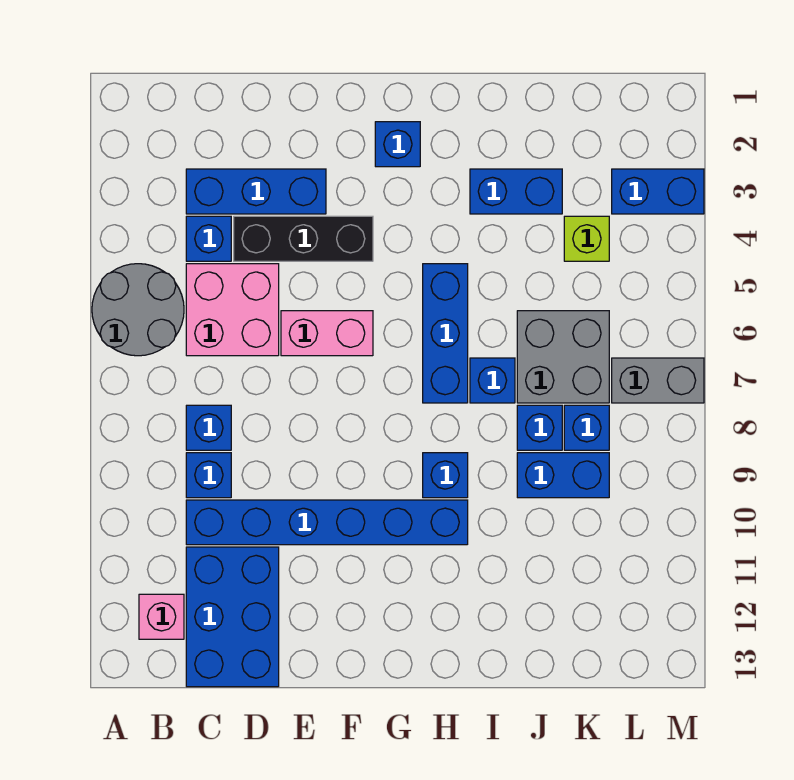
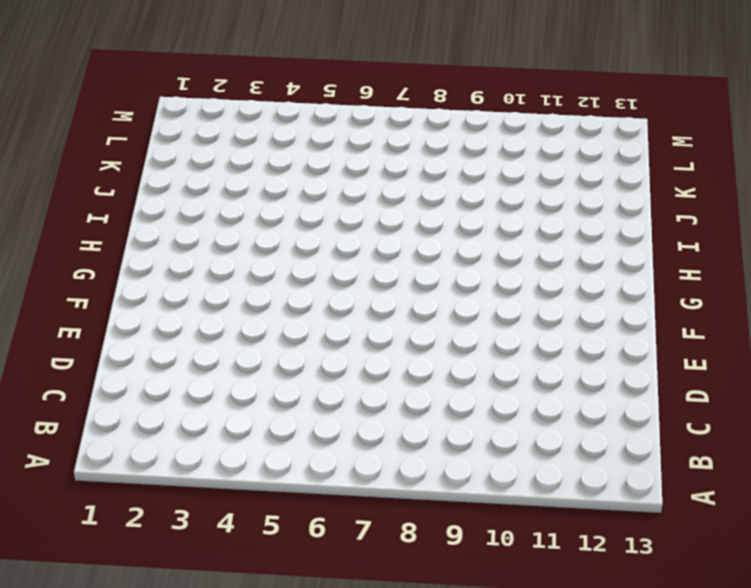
none -> grey 2x2 round brick [92,264,184,356]
none -> pink 1x1 brick [139,594,184,639]
none -> blue 1x3 brick [186,169,326,214]

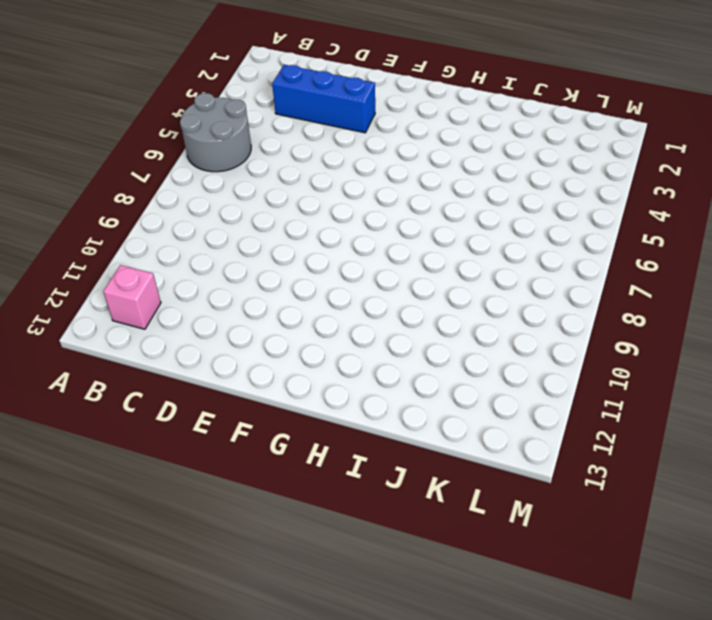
none -> blue 1x1 brick [186,216,231,261]
none -> pink 2x2 brick [186,264,279,356]
none -> blue 1x1 brick [186,405,231,450]

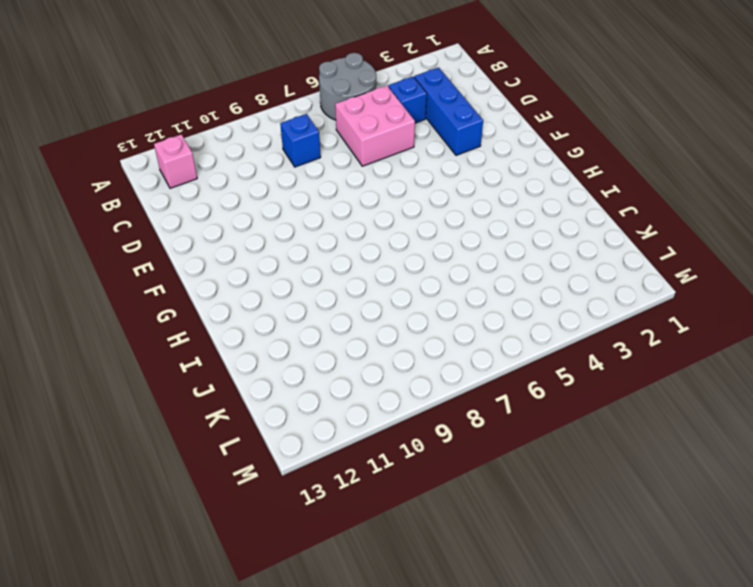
none -> blue 1x1 brick [186,453,231,498]
none -> blue 1x6 brick [186,500,468,545]
none -> blue 2x3 brick [186,547,279,687]

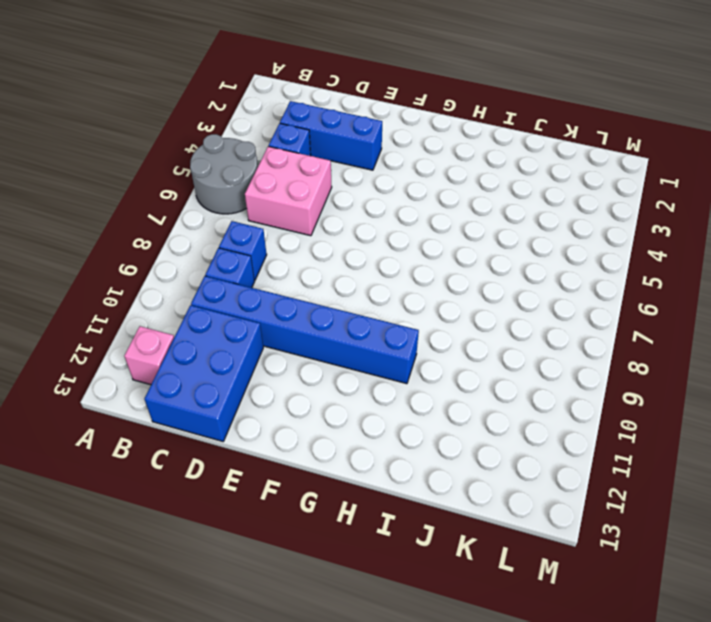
none -> black 1x3 brick [234,216,373,261]
none -> pink 1x2 brick [281,311,373,356]
none -> blue 1x1 brick [375,122,420,167]

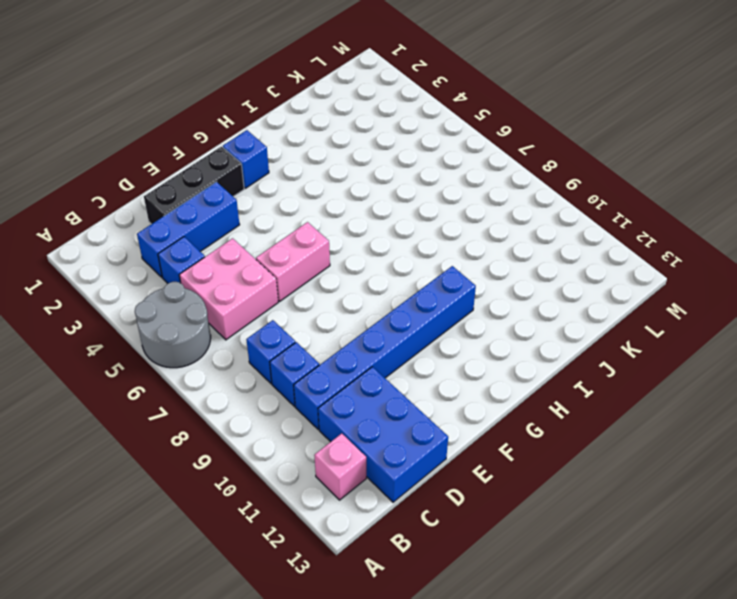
black 1x3 brick [144,147,244,224] -> black 1x3 brick moved to [234,216,373,261]
none -> blue 1x3 brick [423,264,468,403]
none -> blue 1x1 brick [423,453,468,498]
none -> blue 1x2 brick [470,169,562,214]

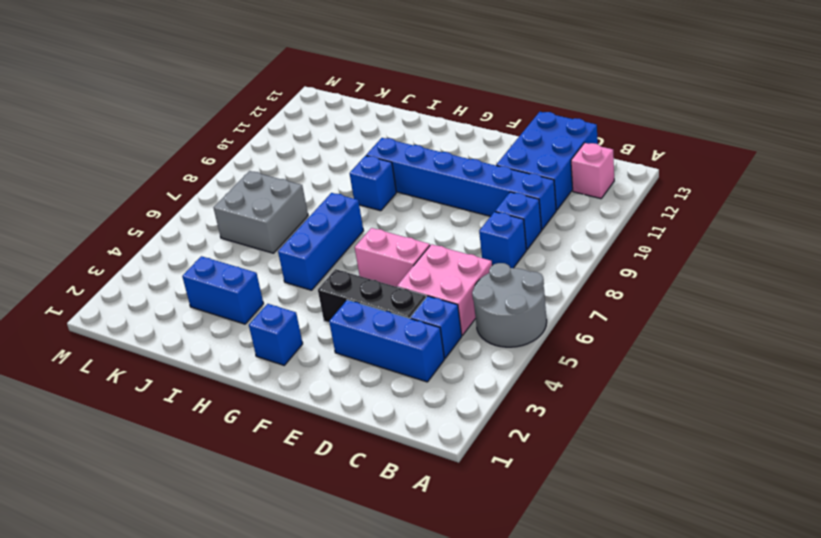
none -> blue 1x1 brick [470,358,515,403]
none -> blue 1x1 brick [517,405,562,450]
none -> blue 1x2 brick [517,453,609,498]

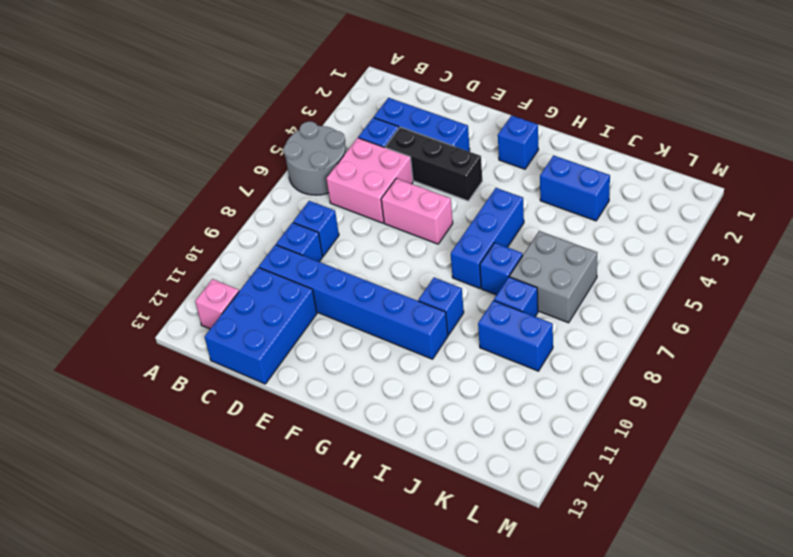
none -> lime 1x1 brick [564,216,609,261]
none -> blue 1x1 brick [564,405,609,450]
none -> blue 1x2 brick [612,169,704,214]

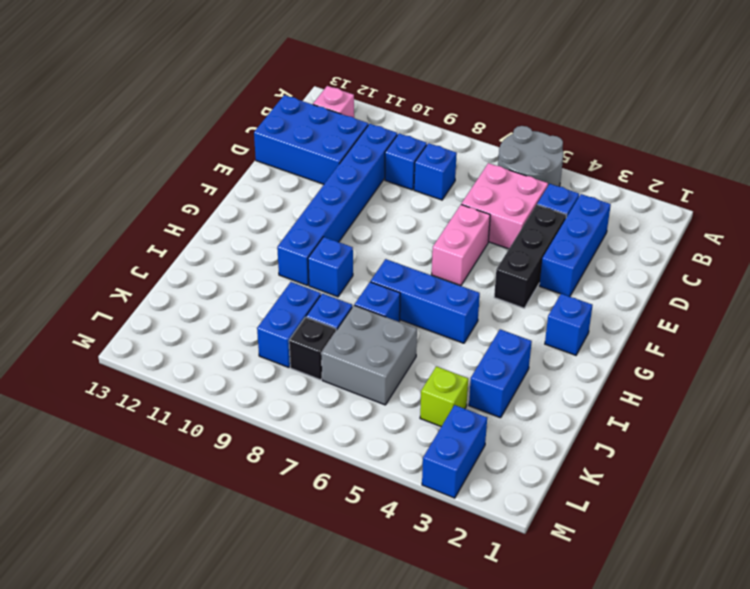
black 1x1 brick [289,317,336,380] -> blue 1x1 brick [564,405,609,450]
none -> grey 1x2 brick [612,358,704,403]

